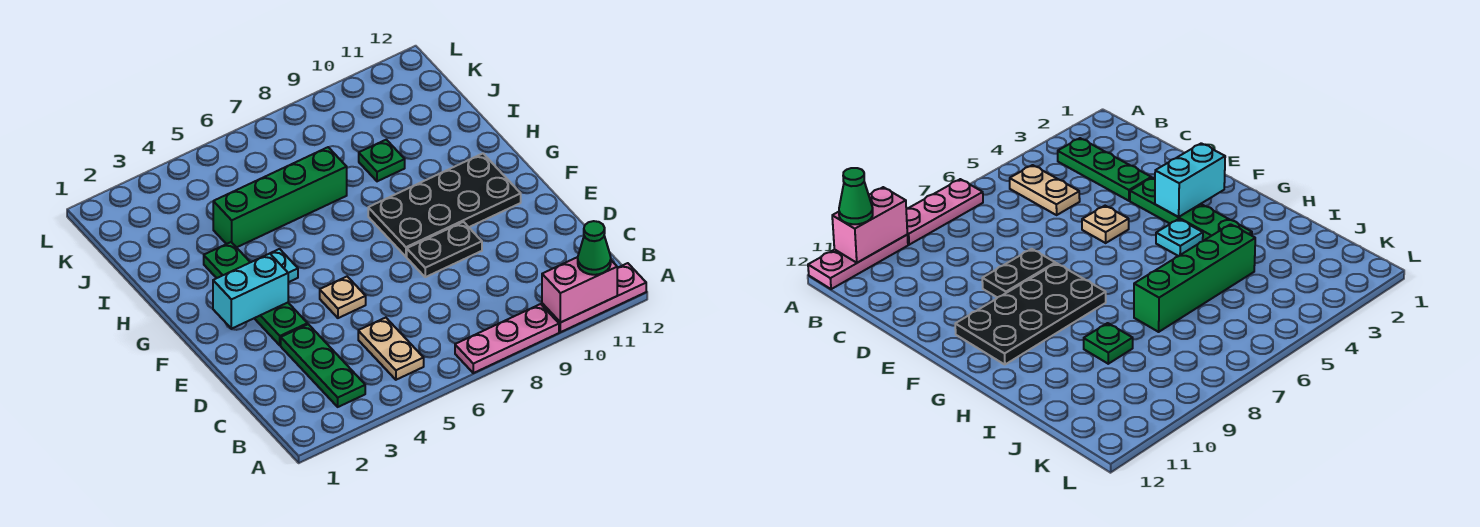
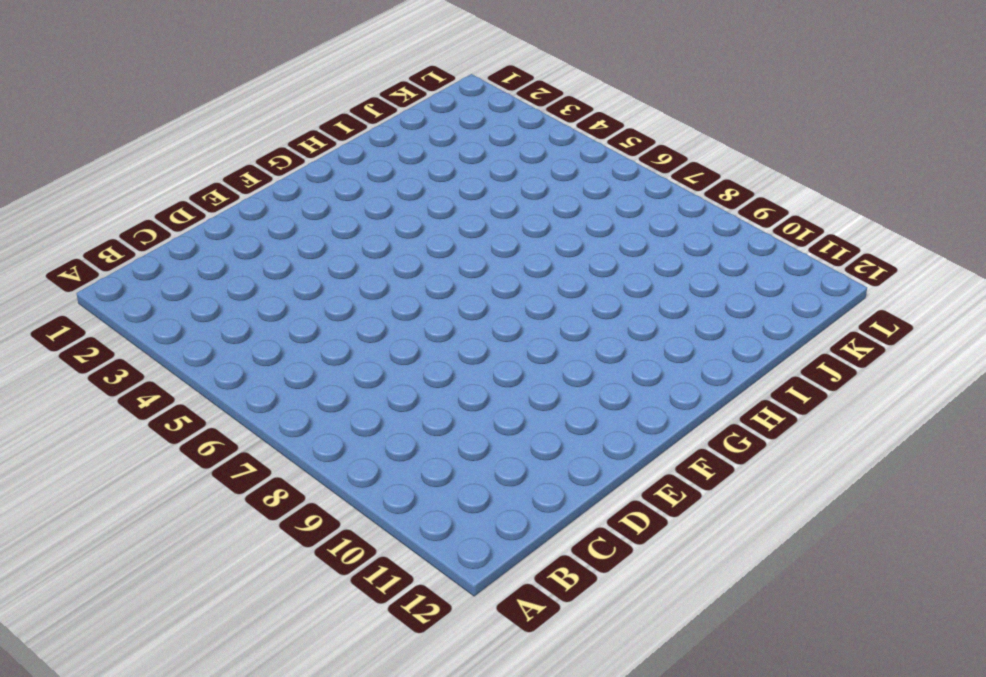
none -> pink 1x3 plate [455,304,559,373]
none -> pink 1x3 plate [542,263,646,332]
none -> green 1x3 plate [281,324,365,407]

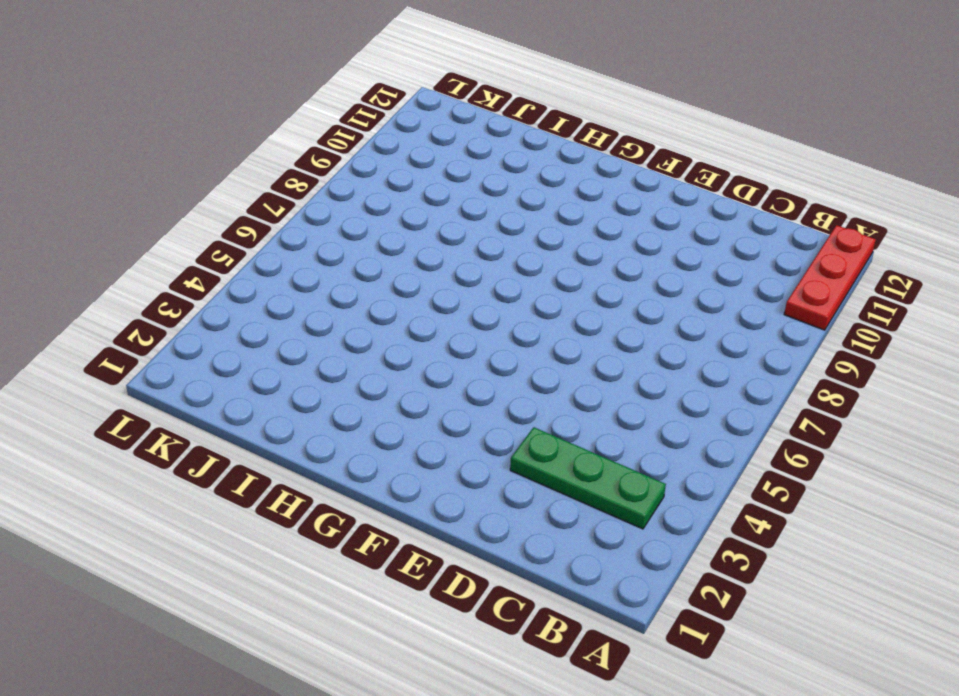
red 1x3 plate [784,225,876,330] -> pink 1x3 plate [542,263,646,332]
none -> pink 1x3 plate [455,304,559,373]
none -> tan 1x2 plate [358,318,424,380]
none -> green 1x4 plate [204,242,308,345]

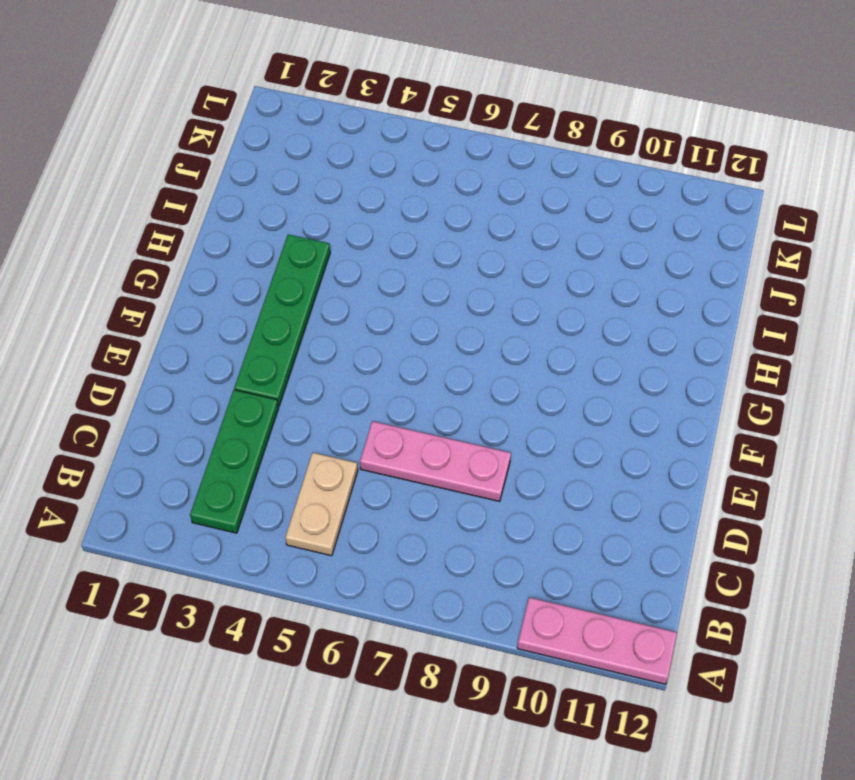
pink 1x3 plate [360,421,511,501] -> pink 1x3 plate moved to [455,304,559,373]
none -> tan 1x1 plate [320,277,366,318]
none -> black 1x2 plate [407,222,482,277]
none -> black 2x4 plate [368,154,521,257]

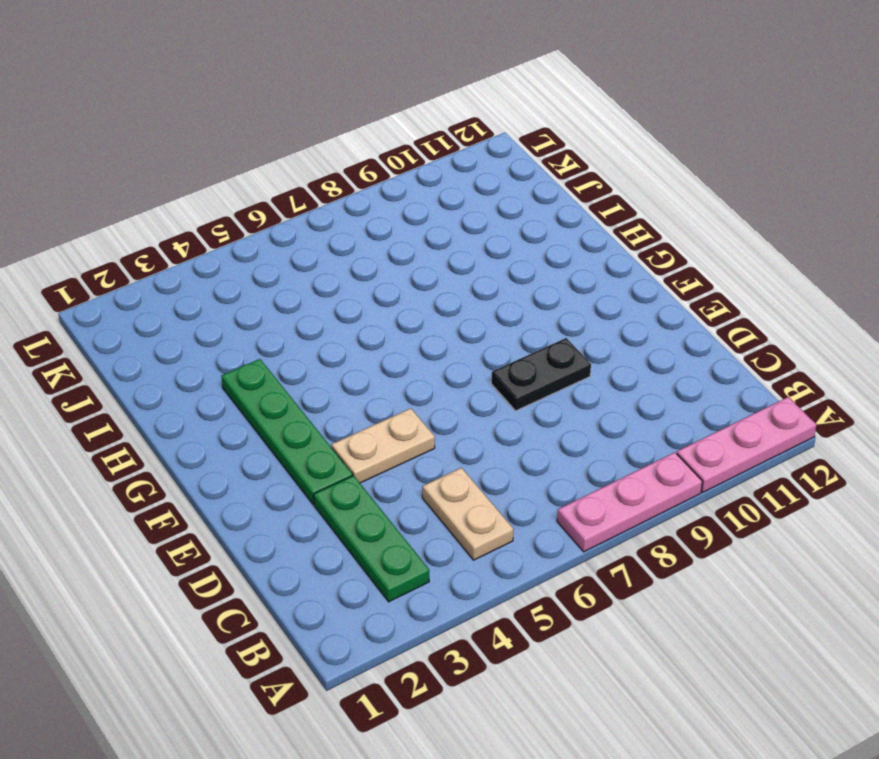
tan 1x2 plate [331,408,435,483] -> tan 1x1 plate [320,277,366,318]
none -> black 2x4 plate [368,154,521,257]
none -> cyan 1x1 plate [270,249,298,282]
none -> green 1x4 brick [213,147,347,247]

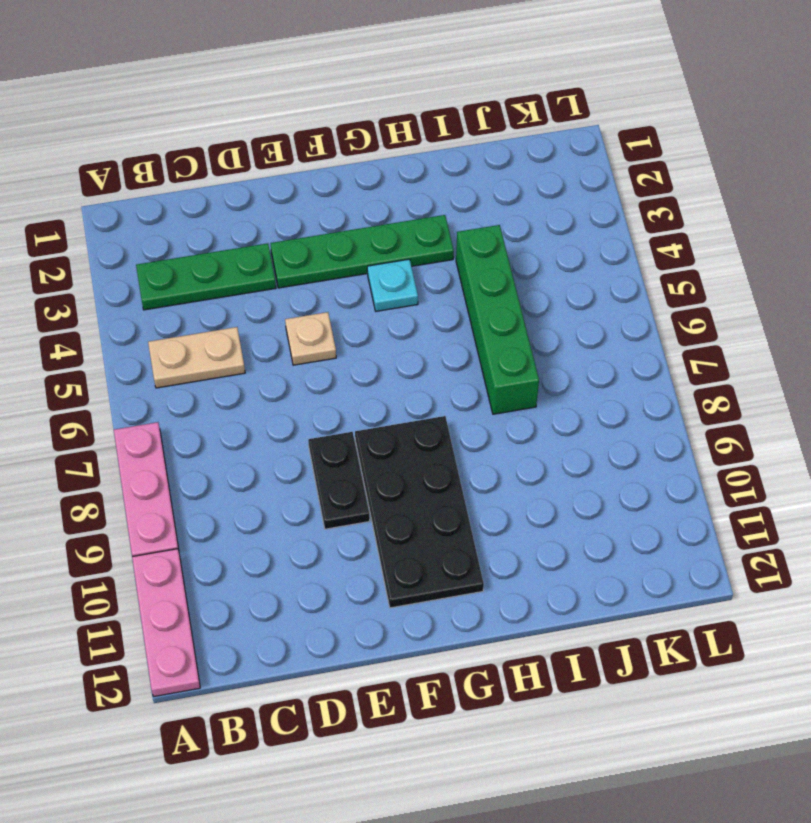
none -> green 1x1 plate [359,140,405,181]
none -> pink 1x2 brick [542,257,617,323]
none -> cyan 1x2 brick [213,254,288,329]

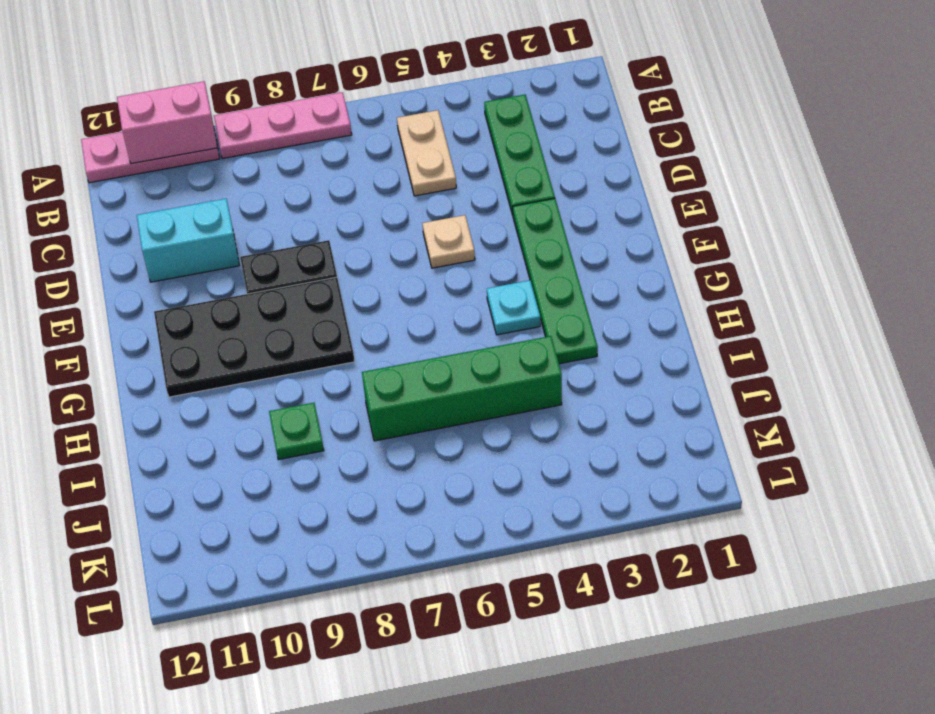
cyan 1x2 brick [137,199,240,282] -> cyan 1x2 brick moved to [213,254,288,329]
none -> green 1x1 cone [578,221,611,275]

